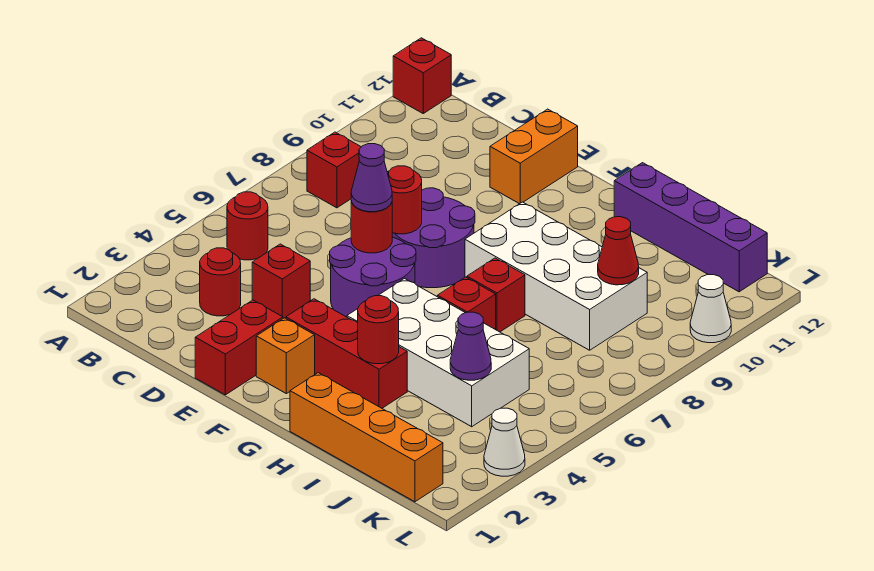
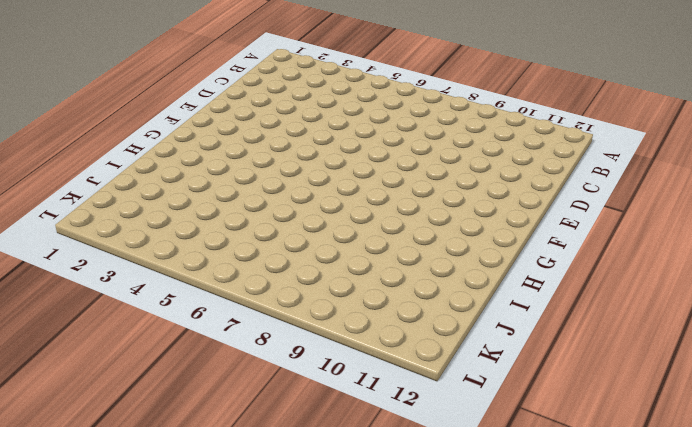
none -> red 1x1 brick [393,38,451,113]
none -> red 1x1 round brick [227,192,268,260]
none -> red 1x1 brick [307,132,361,208]

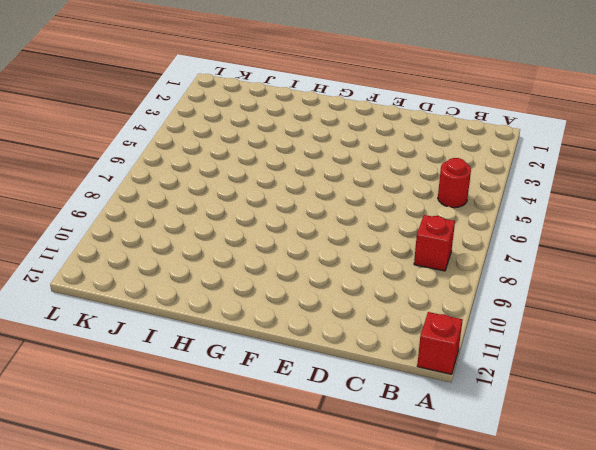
none -> red 1x1 round brick [200,248,241,316]
none -> red 1x1 brick [252,244,310,318]
none -> red 1x2 brick [195,300,283,395]

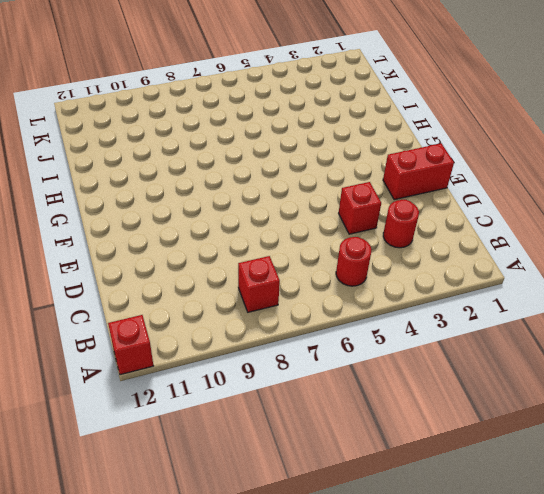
none -> purple 2x2 round brick [330,237,416,317]
none -> purple 2x2 round brick [392,188,475,288]
none -> orange 1x2 brick [490,109,578,204]

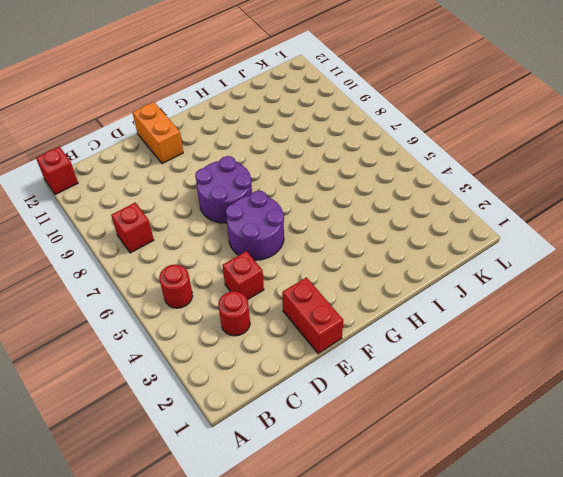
none -> orange 1x1 brick [256,318,315,394]
none -> red 1x3 brick [286,299,407,408]
none -> white 2x4 brick [347,279,529,427]

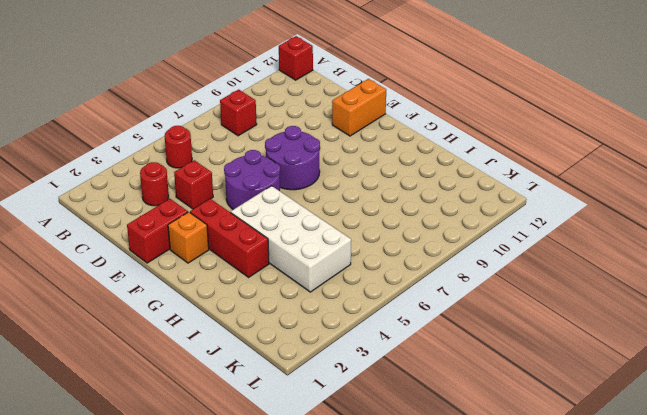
none -> white 2x4 brick [465,202,647,350]
none -> orange 1x4 brick [290,373,443,502]
none -> red 1x1 brick [437,277,496,330]

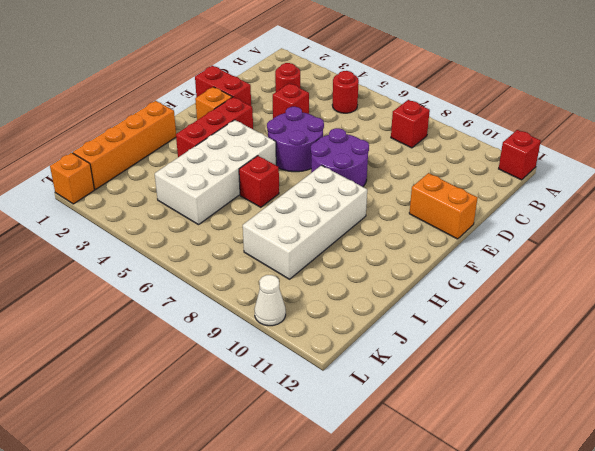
orange 1x1 brick [50,153,94,204] -> none
none -> red 1x1 brick [467,258,525,332]
none -> purple 1x4 brick [614,163,767,292]
none -> white 1x1 cone [484,408,525,476]

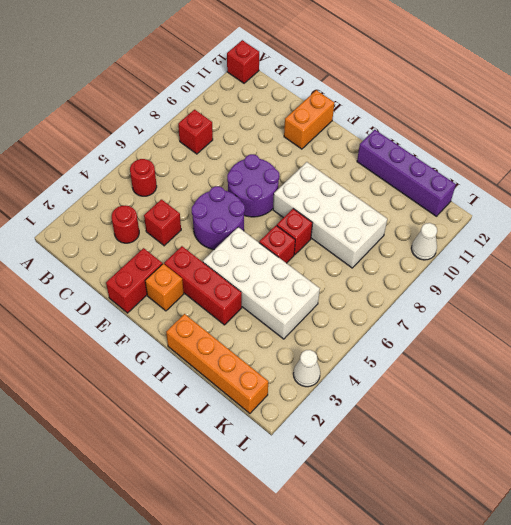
none -> red 1x1 round brick [351,201,392,253]
none -> red 1x1 round brick [387,166,422,234]
none -> red 1x1 round brick [358,296,399,364]

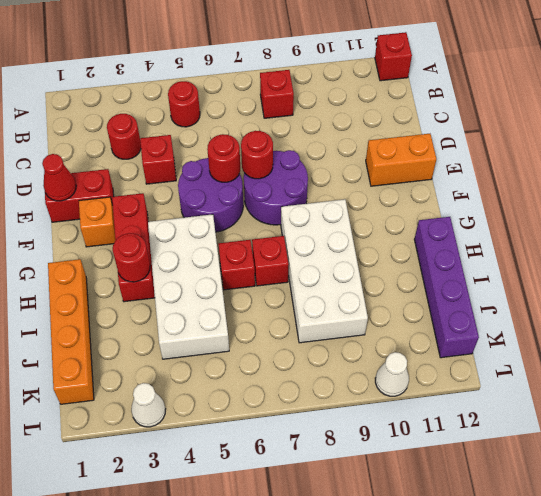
red 1x1 cone [42,154,76,201] -> red 1x1 cone moved to [598,217,639,285]
none -> purple 1x1 cone [450,312,491,380]
none -> purple 1x1 cone [351,144,392,212]

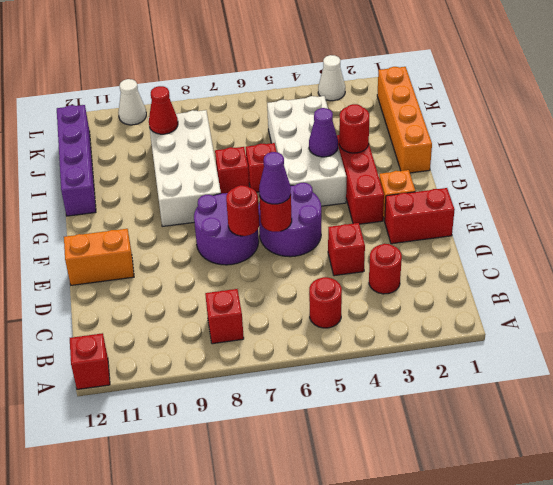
purple 1x1 cone [309,108,338,157] -> purple 1x1 cone moved to [450,312,491,380]

